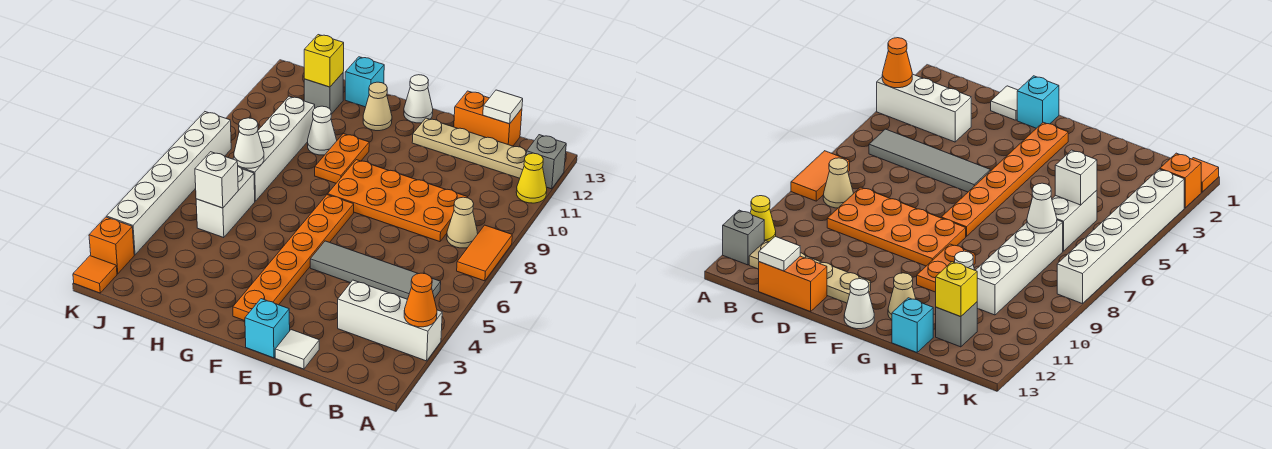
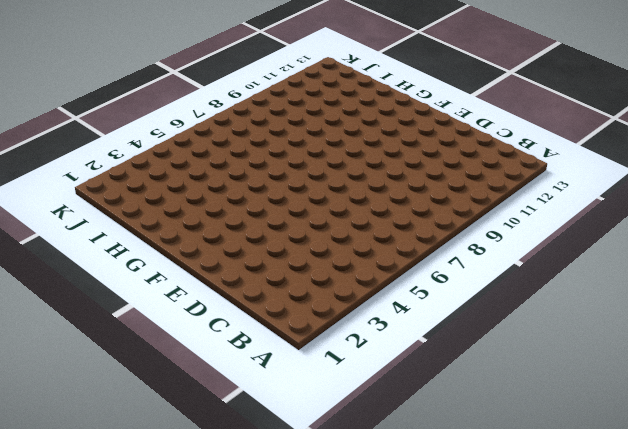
none -> white 1x3 brick [338,280,442,361]
none -> orange 1x2 tile [457,225,512,281]
none -> yellow 1x1 cone [516,153,547,203]

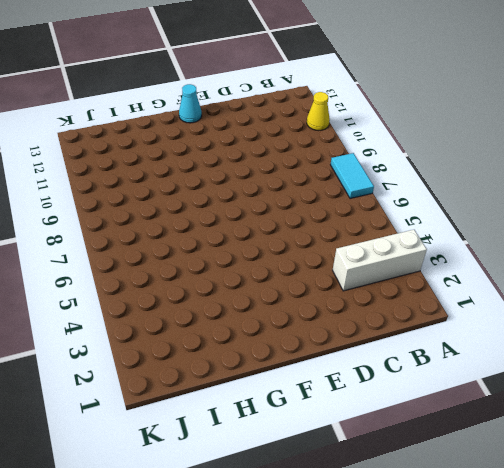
cyan 1x2 tile [330,153,374,199] -> orange 1x2 tile [457,225,512,281]
cyan 1x1 cone [179,84,202,123] -> white 1x1 cone [404,75,433,123]
none -> grey 1x1 brick [526,135,566,189]
none -> grey 1x4 tile [310,241,441,299]
none -> tan 1x1 cone [447,197,478,248]

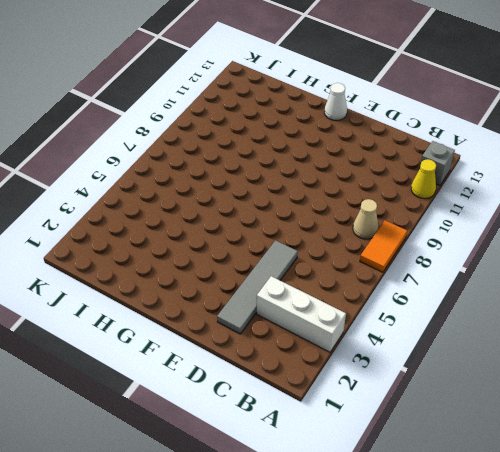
grey 1x4 tile [217,240,298,334] -> grey 1x4 tile turned to [310,241,441,299]
none -> tan 1x4 plate [412,118,527,178]
none -> orange 2x4 plate [328,160,468,242]
none -> orange 1x2 brick [454,91,522,146]

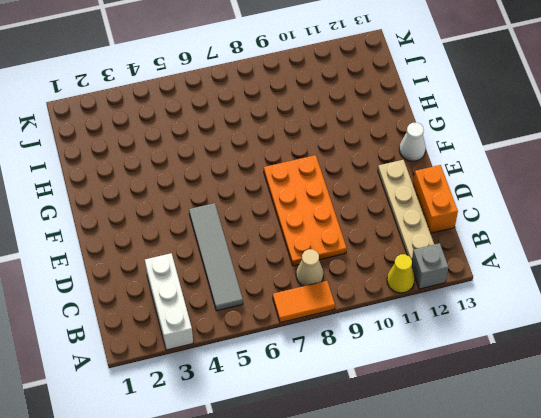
none -> white 1x1 tile [275,330,319,369]
none -> cyan 1x1 brick [245,299,290,358]
none -> orange 1x6 plate [233,195,354,321]

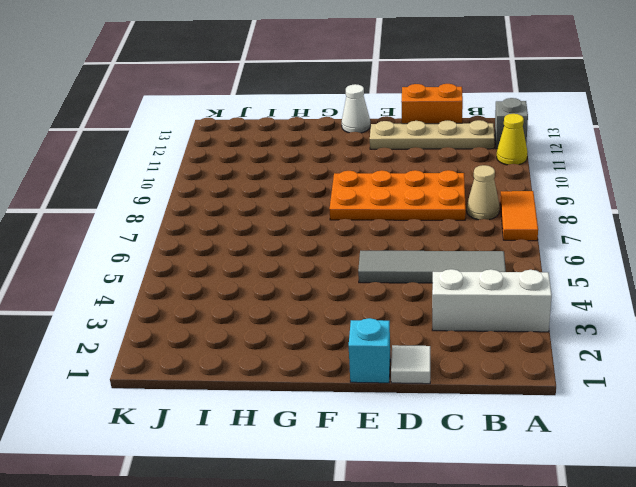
none -> orange 1x6 plate [233,195,354,321]
none -> orange 1x2 plate [315,134,369,183]
none -> tan 1x1 cone [363,82,392,131]

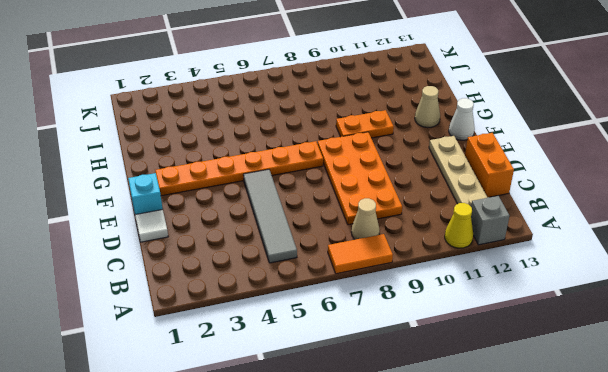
none -> white 1x3 brick [338,280,442,361]
none -> white 1x1 cone [308,106,337,155]
none -> cyan 1x1 brick [345,57,384,107]

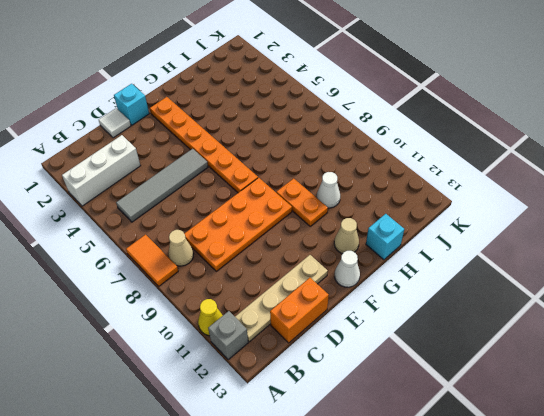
none -> white 1x2 brick [196,167,255,238]
none -> white 1x4 brick [233,96,315,201]
none -> grey 1x1 brick [304,73,343,114]

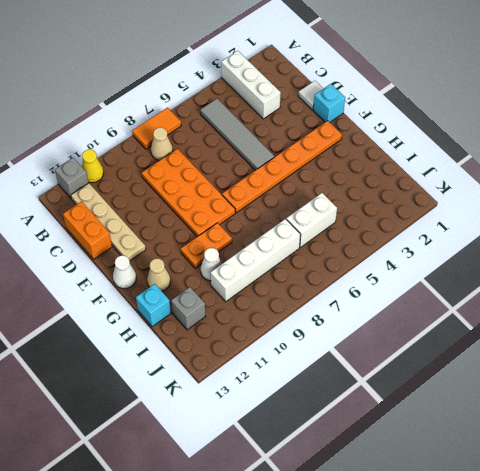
none -> orange 1x1 tile [73,256,117,293]
none -> orange 1x1 brick [89,217,134,274]
none -> white 1x6 brick [107,112,231,255]

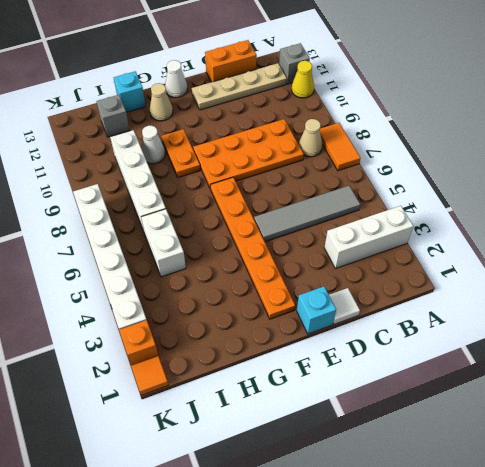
none -> orange 1x1 cone [404,273,437,327]
none -> white 1x1 tile [483,90,523,124]
none -> white 1x1 brick [195,152,238,208]

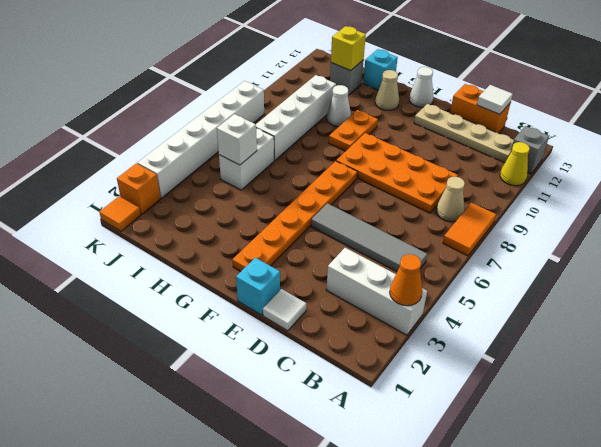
none -> white 1x1 cone [234,118,264,168]

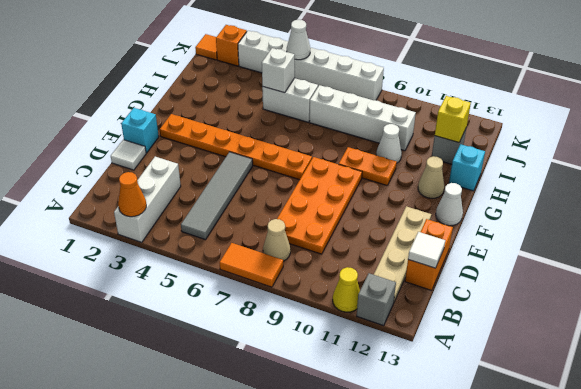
white 1x1 cone [287,20,310,60] -> white 1x1 cone moved to [234,118,264,168]

